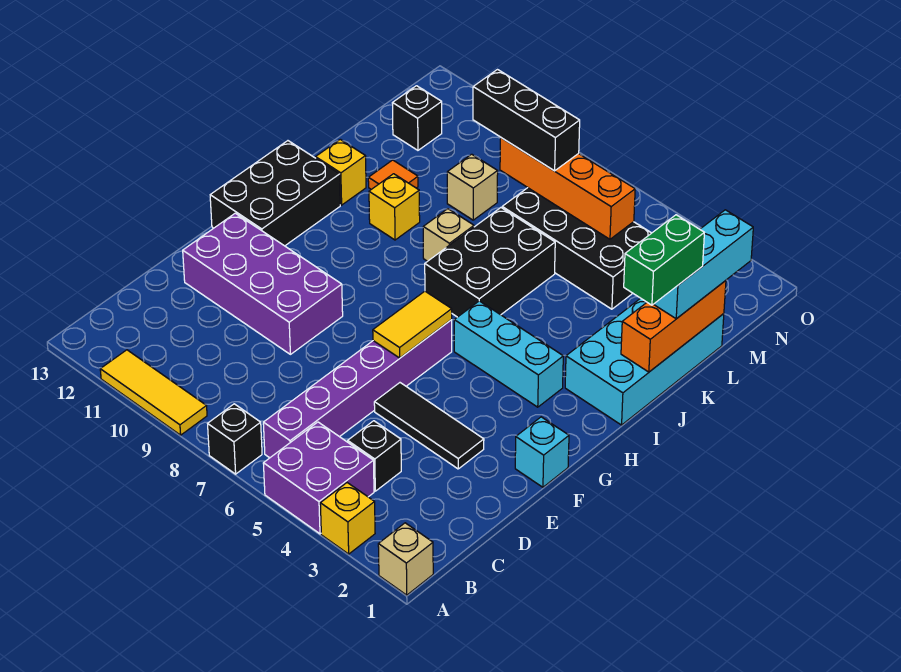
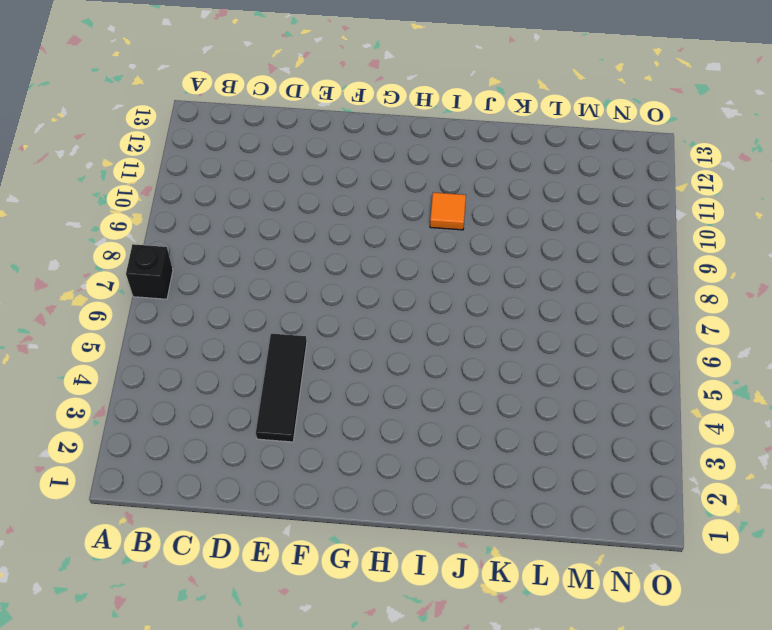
orange 1x1 tile [430,192,466,230] -> orange 1x1 tile moved to [368,160,418,189]
none -> tan 1x1 brick [378,523,433,595]
none -> yellow 1x1 brick [320,483,375,554]
none -> purple 2x2 brick [263,422,374,534]

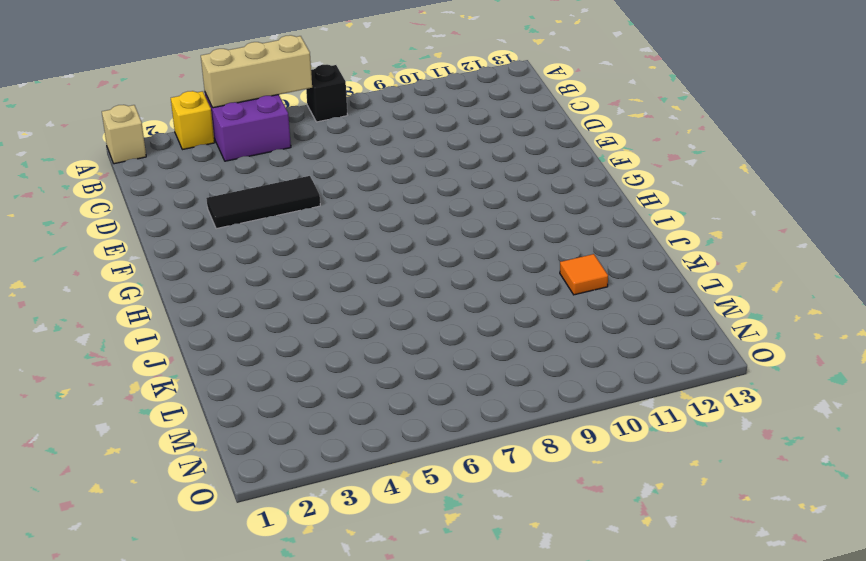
tan 1x3 brick [201,35,312,108] -> none
none -> yellow 1x3 tile [100,350,207,435]
none -> purple 1x6 brick [263,320,452,458]
none -> black 1x1 brick [348,421,401,491]

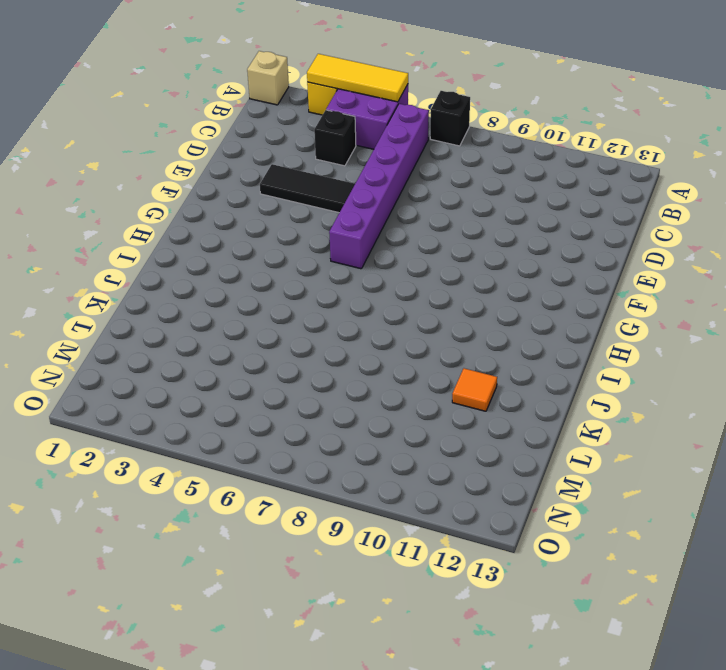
yellow 1x3 tile [307,54,408,102] -> yellow 1x3 tile moved to [100,350,207,435]
none -> purple 2x4 brick [183,213,343,354]
none -> cyan 1x1 brick [515,417,569,487]
none -> black 2x3 brick [210,141,340,246]

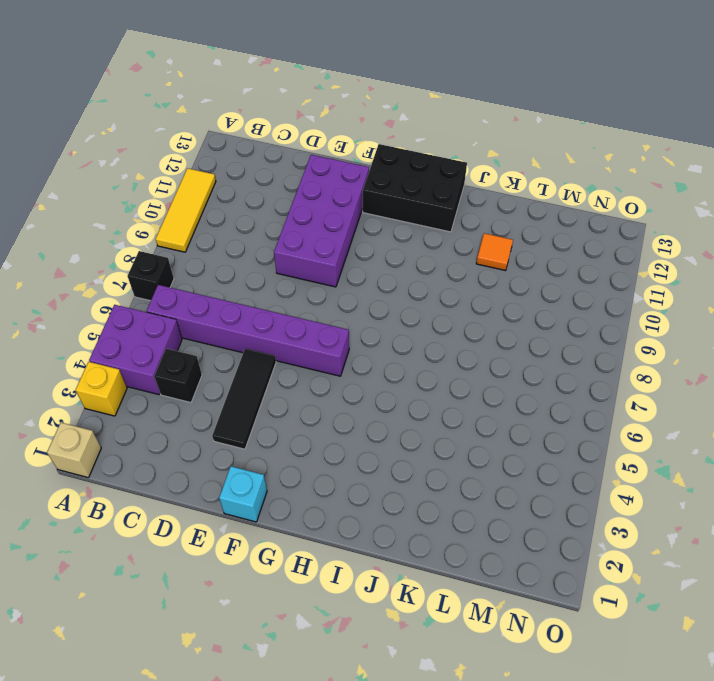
none -> cyan 1x3 brick [454,301,563,407]
none -> cyan 2x4 brick [565,298,724,425]
none -> black 2x3 brick [425,208,555,317]

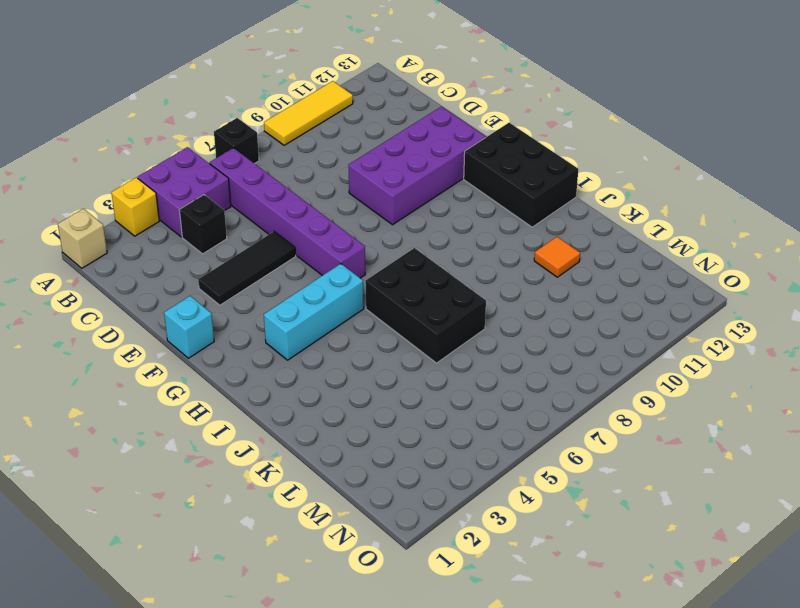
none -> cyan 2x4 brick [565,298,724,425]
none -> tan 1x1 brick [423,209,474,261]
none -> yellow 1x1 brick [369,174,420,240]

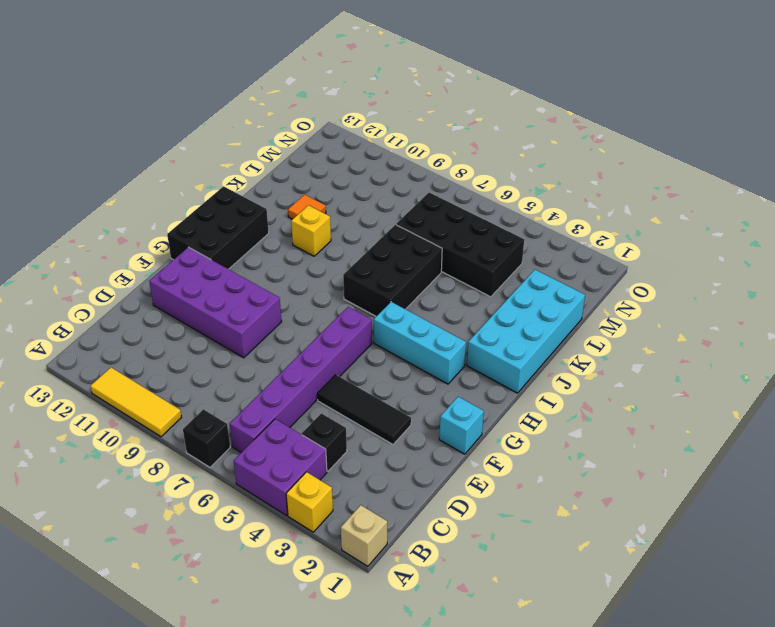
none -> tan 1x1 brick [423,209,474,261]
none -> yellow 1x1 brick [316,139,366,205]
none -> tan 1x1 brick [447,154,498,220]

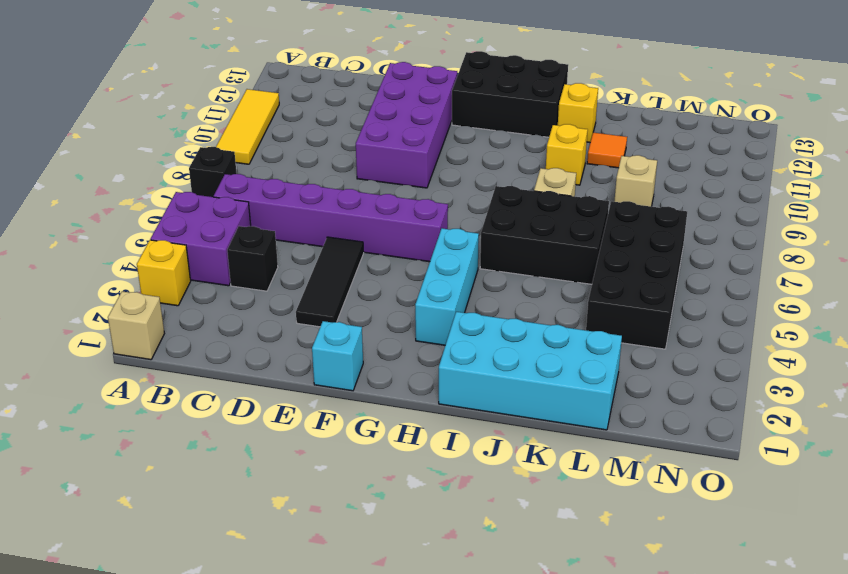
none -> black 1x1 brick [392,86,442,150]
none -> yellow 1x2 tile [373,291,452,358]
none -> orange 1x3 brick [621,281,726,372]

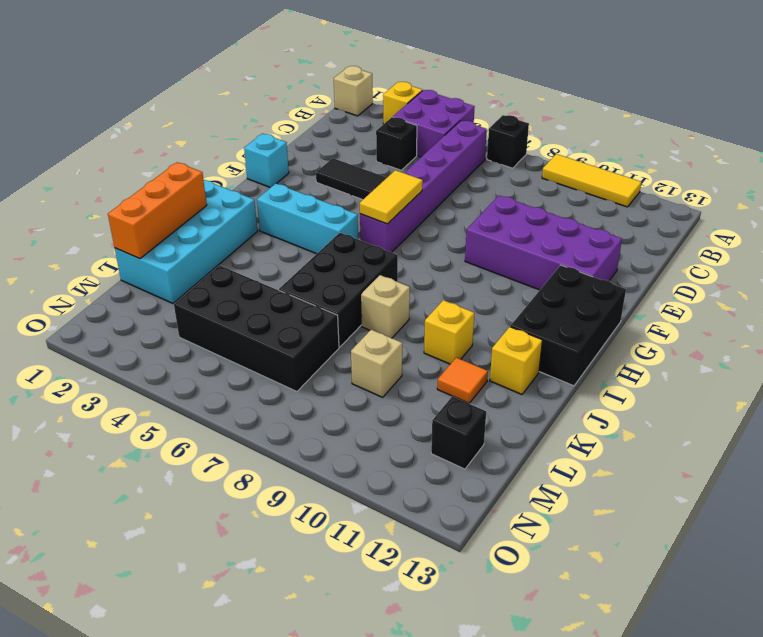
none -> orange 1x4 brick [500,138,635,239]
none -> cyan 1x3 brick [654,210,753,319]
none -> black 1x3 brick [473,70,580,171]

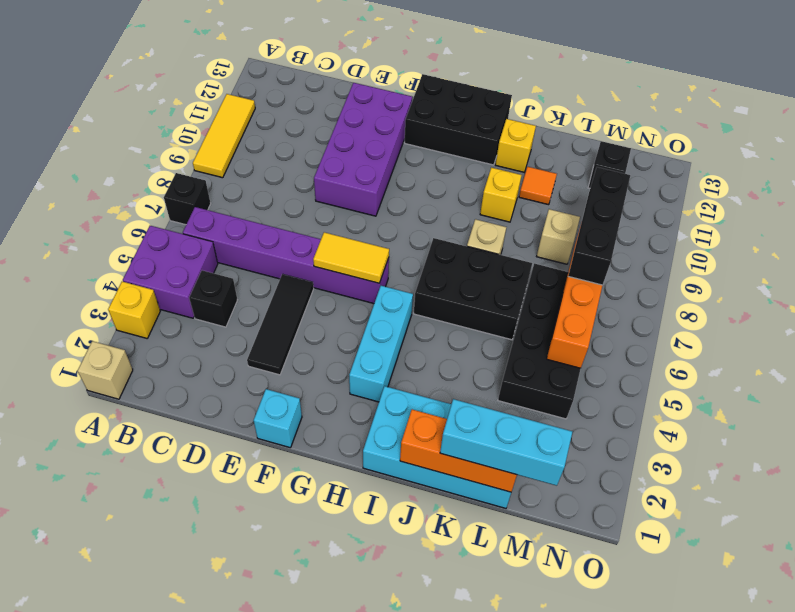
none -> green 1x2 brick [624,215,704,305]

